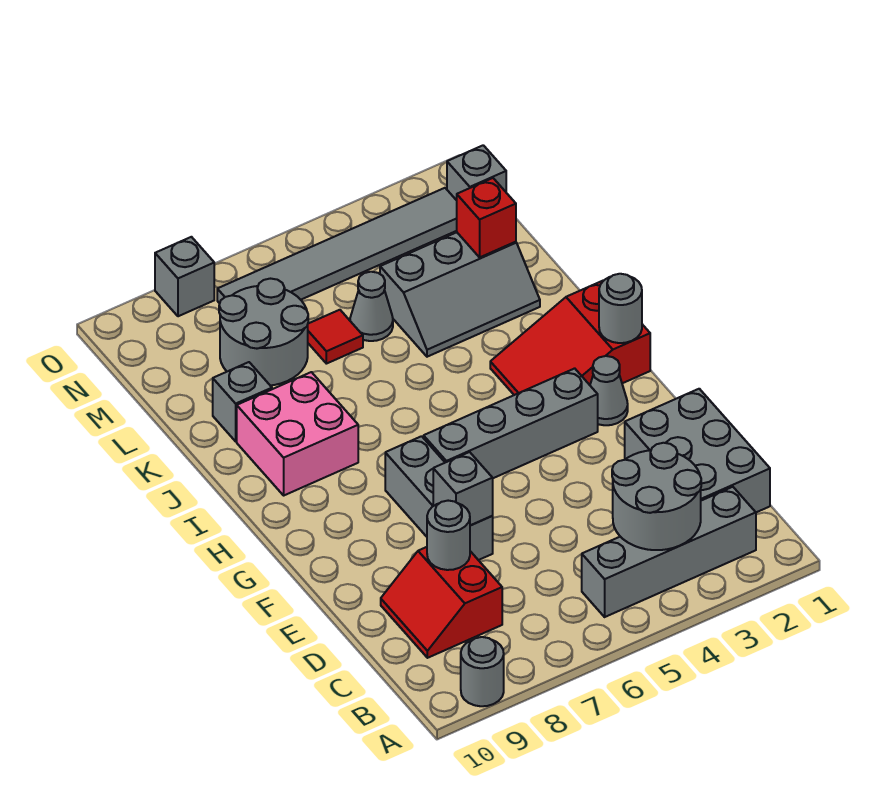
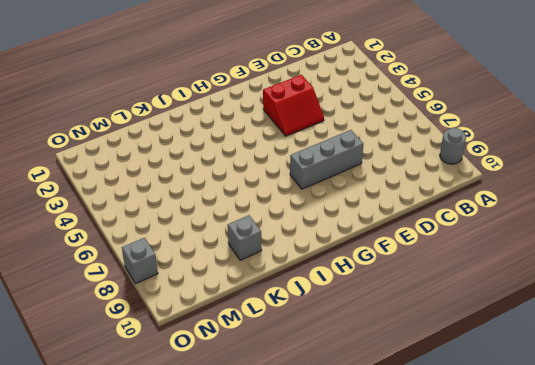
red 2x2 slope [263,75,324,136] -> red 2x2 slope moved to [381,547,502,658]
none -> grey 1x4 brick [582,487,756,617]
none -> grey 2x3 brick [625,389,770,512]
none -> grey 1x1 cone [590,356,628,425]

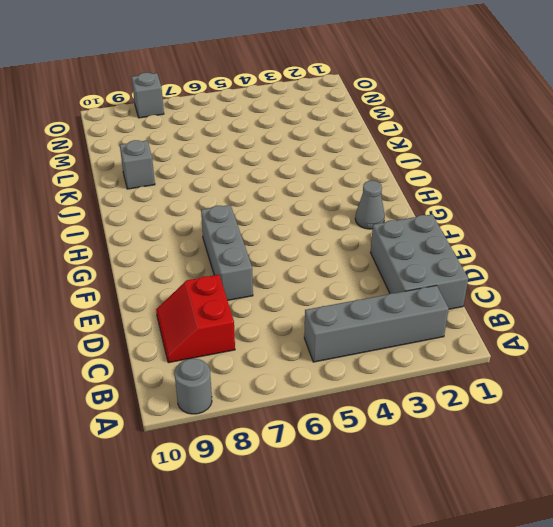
none -> grey 1x4 brick [424,368,598,478]
none -> red 2x3 slope [490,281,650,395]
none -> pink 2x2 brick [237,372,358,495]

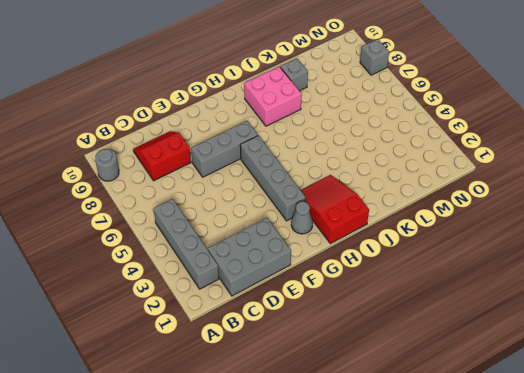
none -> grey 2x3 slope [380,232,540,357]
none -> grey 1x1 cone [350,272,393,341]
none -> red 1x1 tile [308,310,363,364]

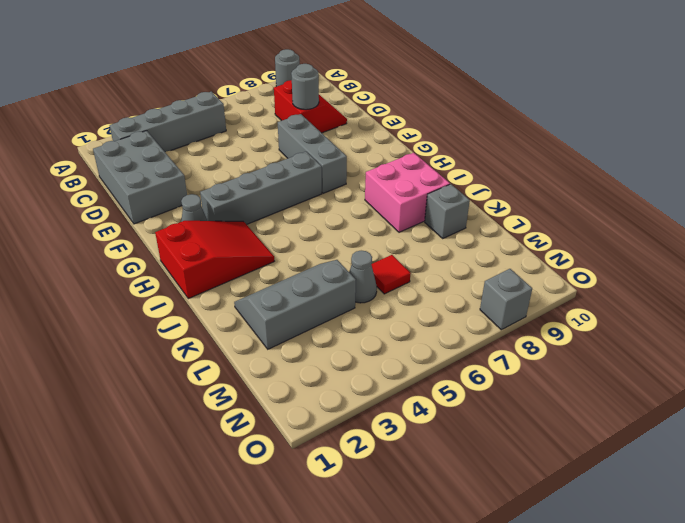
none -> grey 2x2 round brick [219,279,308,385]
none -> grey 1x1 brick [447,145,506,200]
none -> grey 1x6 tile [217,188,457,303]

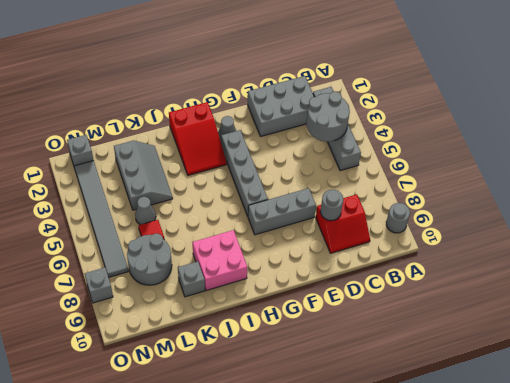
none -> grey 1x1 brick [433,452,493,525]
none -> grey 1x1 round brick [599,274,642,343]
none -> red 1x1 brick [457,178,516,257]

